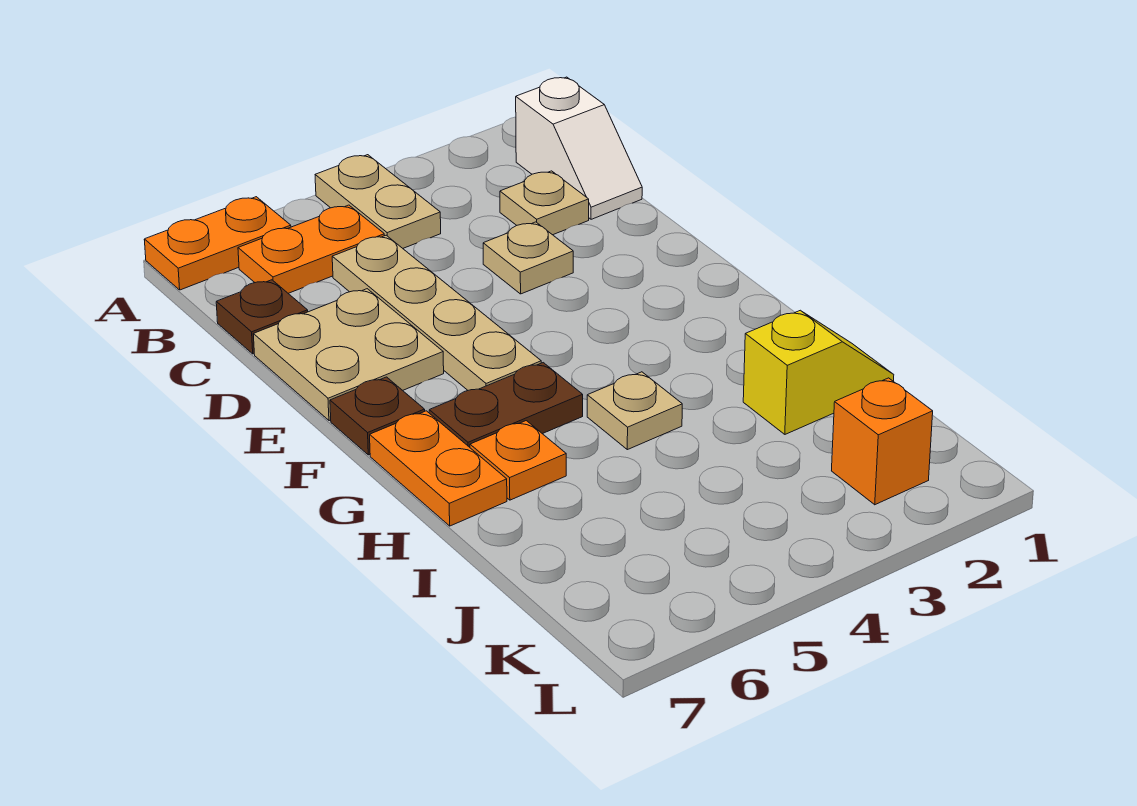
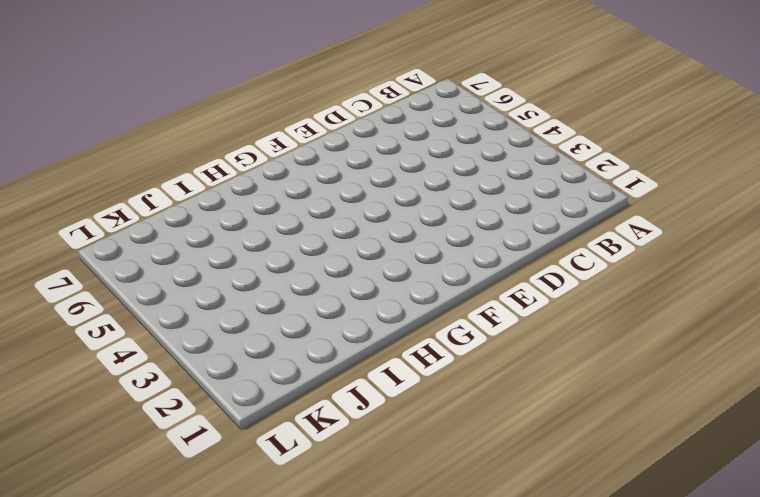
none -> tan 1x2 plate [315,155,441,248]
none -> orange 1x2 plate [144,197,291,290]
none -> white 1x2 slope [516,77,642,219]

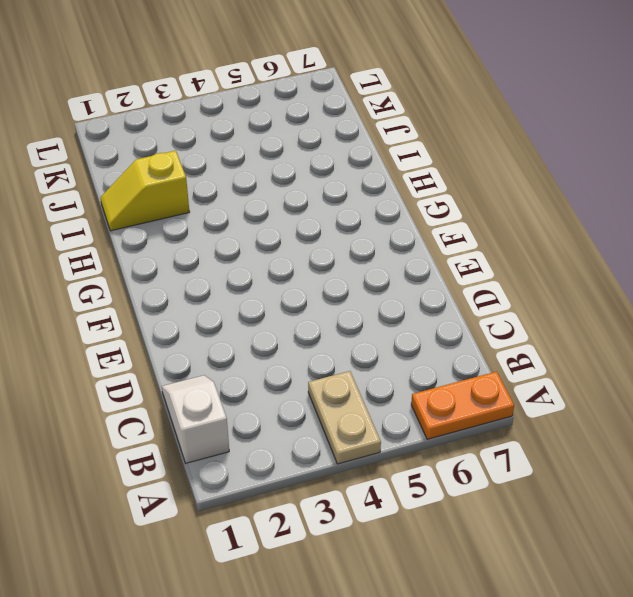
none -> orange 1x2 plate [238,205,385,293]
none -> tan 1x1 plate [500,171,589,235]
none -> tan 1x4 plate [332,235,541,390]

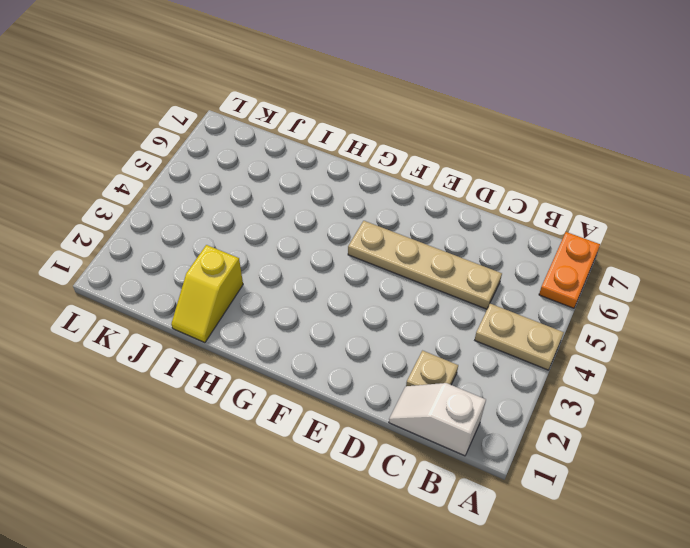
none -> orange 1x2 plate [238,205,385,293]
none -> brown 1x1 plate [216,280,308,354]
none -> tan 1x1 plate [483,222,573,294]

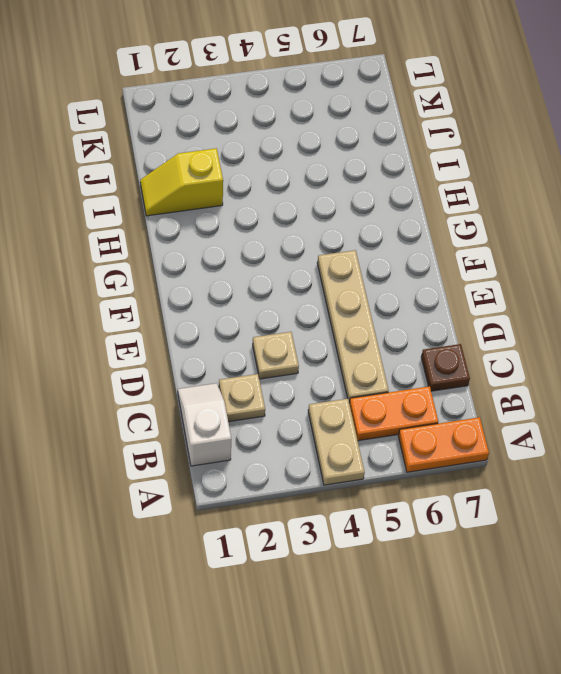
none -> tan 2x2 plate [253,289,444,421]
none -> brown 1x1 plate [330,377,425,455]
none -> brown 1x2 plate [429,363,583,447]

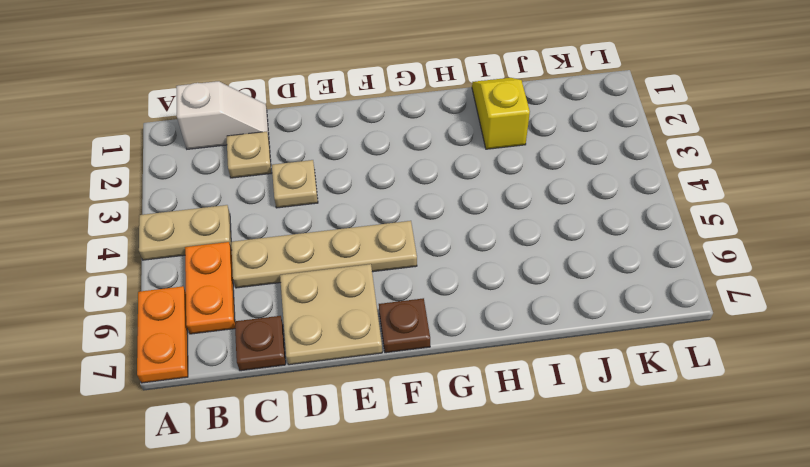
none -> brown 1x2 plate [429,363,583,447]
none -> orange 1x2 plate [370,411,507,526]
none -> tan 1x1 plate [587,372,682,450]

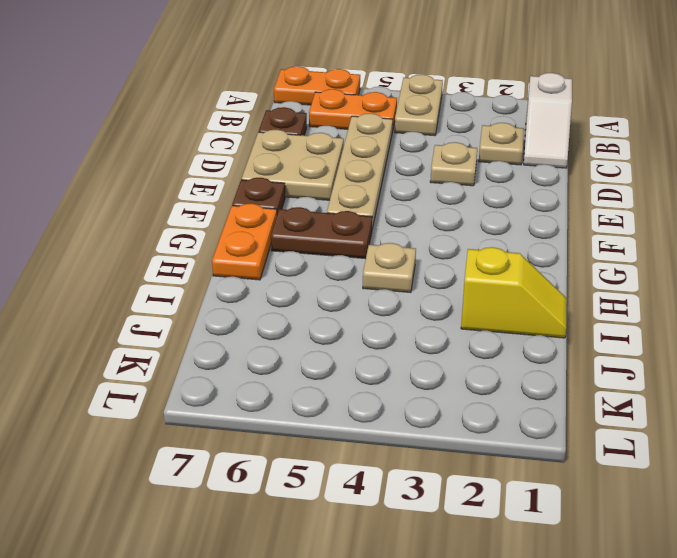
none -> orange 1x1 plate [470,421,566,500]
none -> orange 1x1 brick [832,378,933,505]

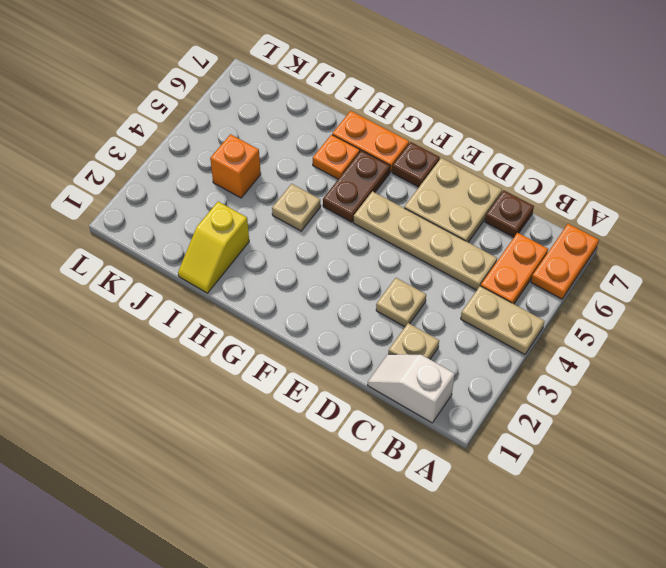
orange 1x1 brick [210,134,261,198] -> orange 1x1 brick moved to [832,378,933,505]

